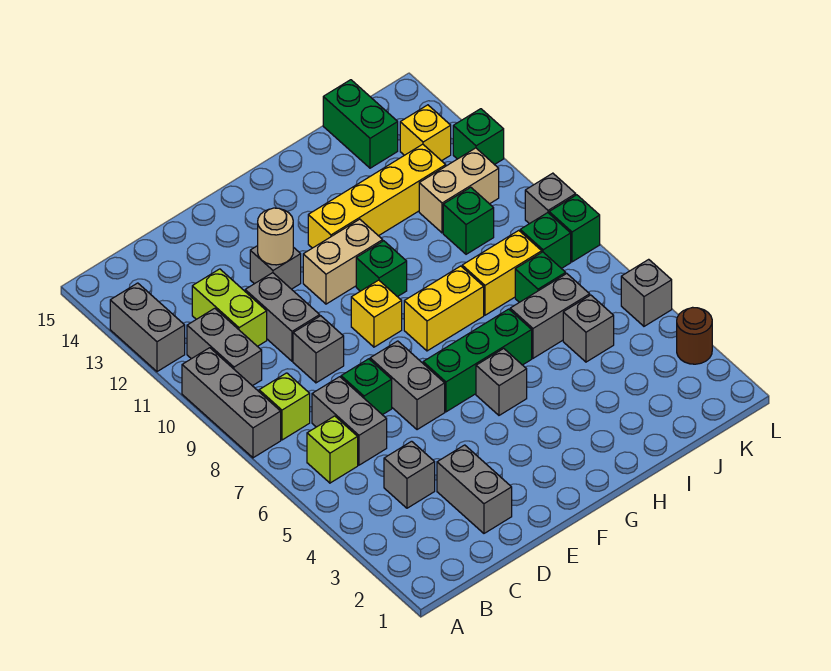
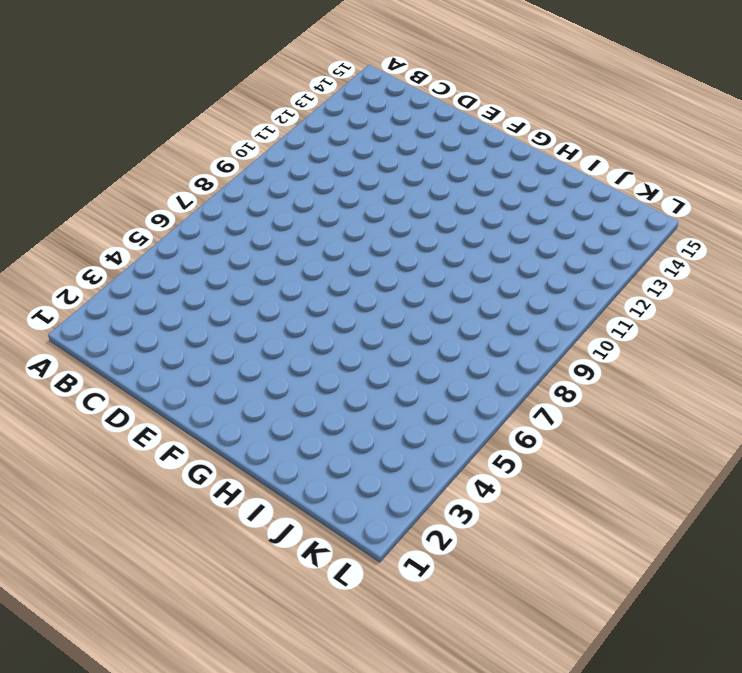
none -> grey 1x3 brick [182,348,281,458]
none -> grey 1x2 brick [110,283,185,372]
none -> lime 1x1 brick [307,416,358,483]
none -> lime 1x1 brick [259,373,310,440]

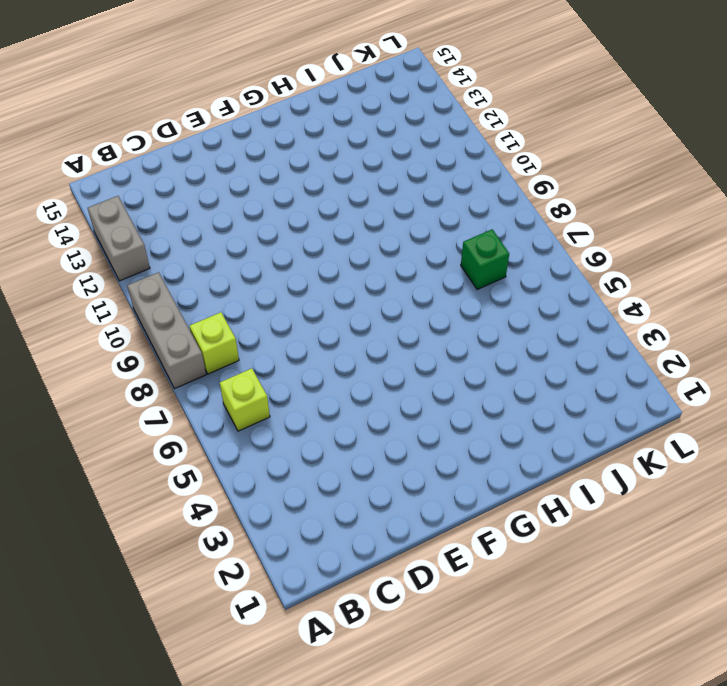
none -> grey 1x2 brick [187,308,262,386]
none -> grey 1x1 brick [384,441,435,508]
none -> grey 1x2 brick [312,377,387,465]
none -> lime 1x2 brick [192,269,267,346]

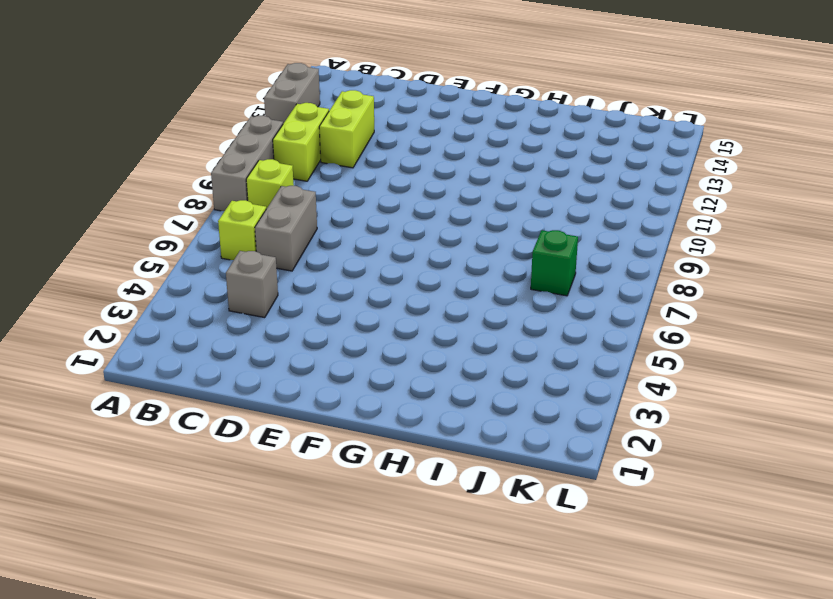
lime 1x2 brick [273,103,329,181] -> grey 1x2 brick [187,308,262,386]
none -> grey 1x2 brick [437,445,512,533]
none -> green 1x1 brick [341,359,392,415]
none -> grey 1x1 brick [293,316,344,383]
none -> grey 1x2 brick [245,273,320,361]

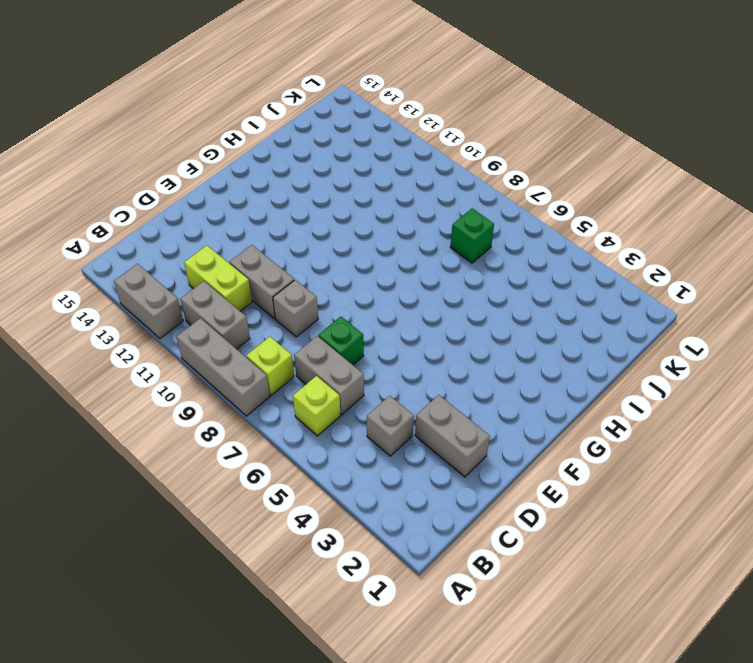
none -> grey 1x2 brick [370,341,445,430]
none -> grey 1x1 brick [250,246,301,289]
none -> green 1x3 brick [423,309,532,412]
none -> yellow 1x1 brick [351,280,402,347]

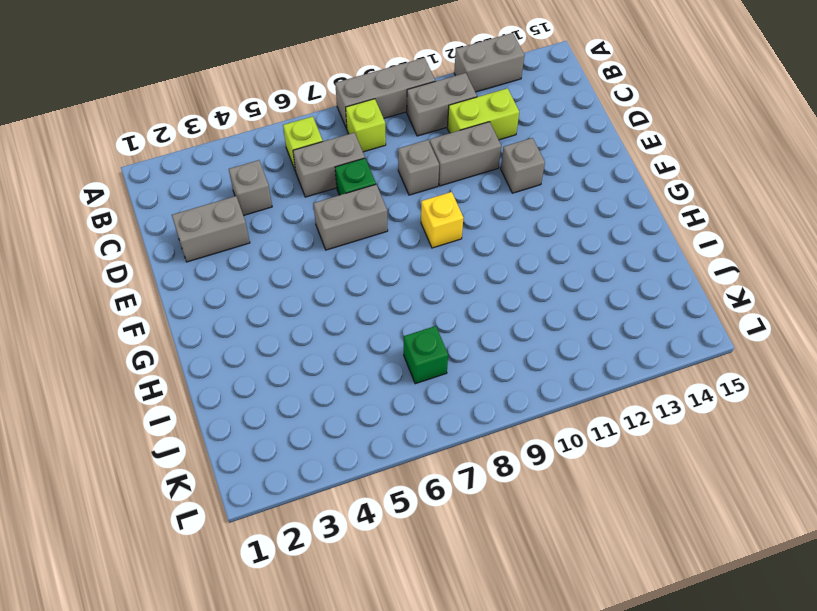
none -> green 1x3 brick [423,309,532,412]
none -> tan 1x2 brick [303,219,383,304]
none -> grey 1x1 brick [476,349,527,415]
none -> yellow 1x2 brick [404,266,484,351]

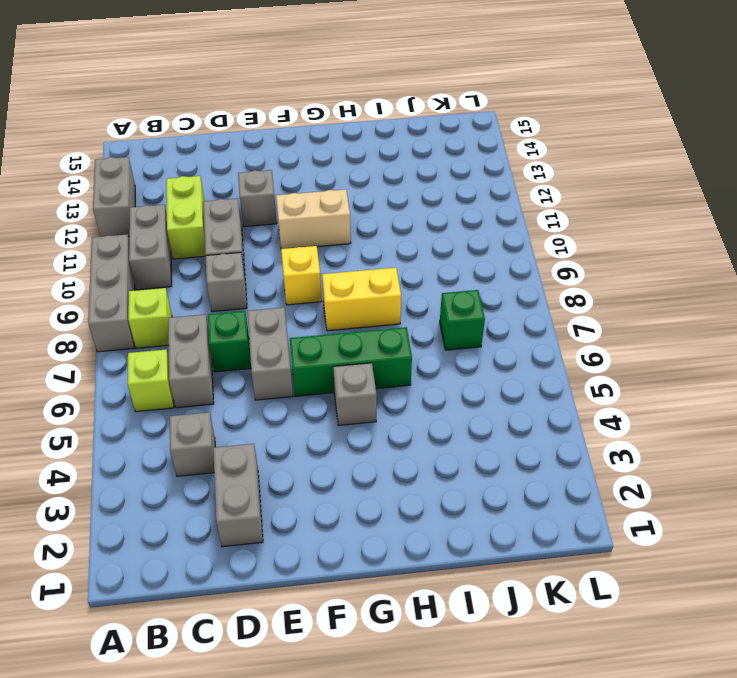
none -> green 1x1 brick [356,241,407,297]
none -> yellow 1x4 brick [308,144,446,248]
none -> grey 1x2 brick [510,274,590,358]
none -> yellow 1x2 brick [462,230,542,315]

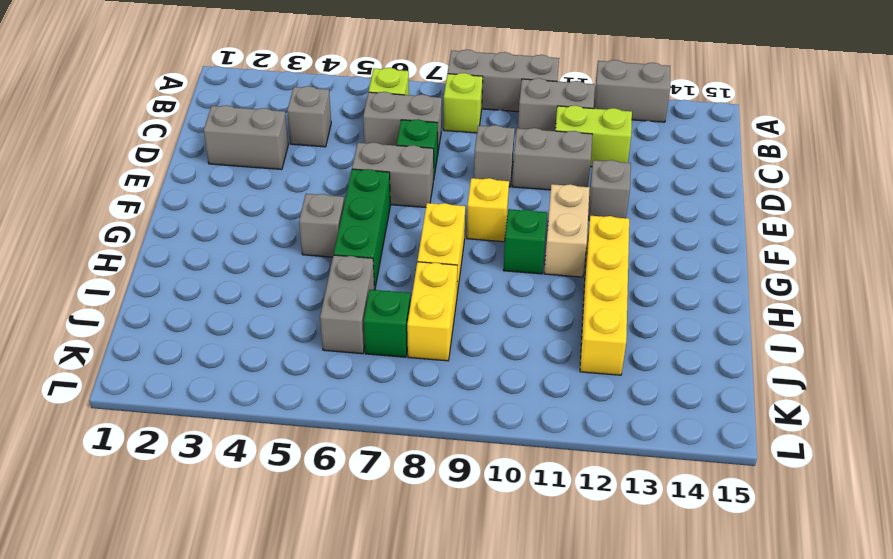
none -> grey 1x1 brick [563,295,614,362]
none -> green 1x1 brick [443,187,494,254]
none -> tan 1x2 brick [419,148,499,233]
none -> green 1x2 brick [323,80,398,168]

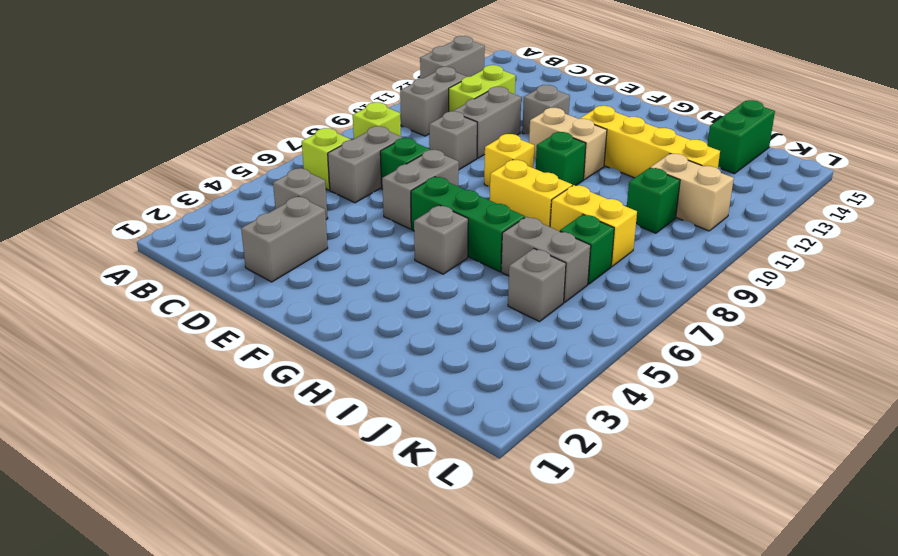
none -> grey 1x3 brick [182,348,281,458]
none -> green 1x1 brick [520,213,571,269]
none -> yellow 1x1 brick [400,105,451,161]
none -> brown 1x1 round brick [677,307,712,364]

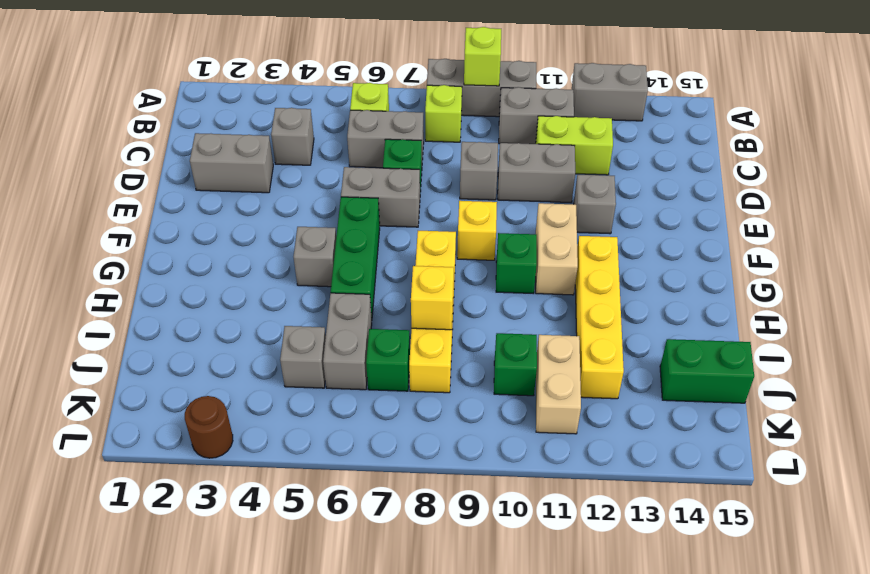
lime 1x1 brick [464,27,501,86] -> none
yellow 1x1 brick [411,266,454,330] -> yellow 1x1 brick moved to [400,105,451,161]
none -> green 1x1 brick [520,213,571,269]
none -> grey 1x1 brick [621,259,672,326]
none -> green 1x1 brick [549,195,600,262]
none -> grey 1x1 brick [525,173,576,224]

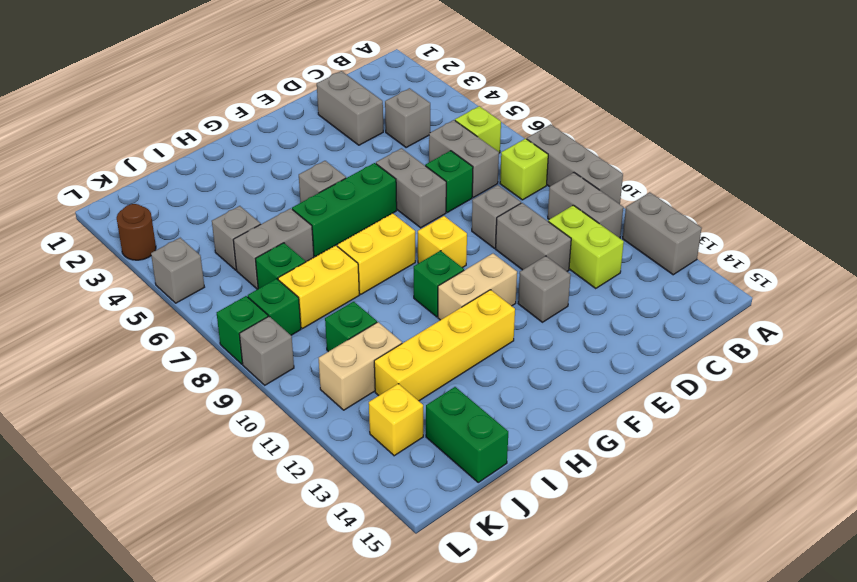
none -> green 1x1 brick [453,109,504,165]
none -> tan 1x1 round brick [258,208,293,265]

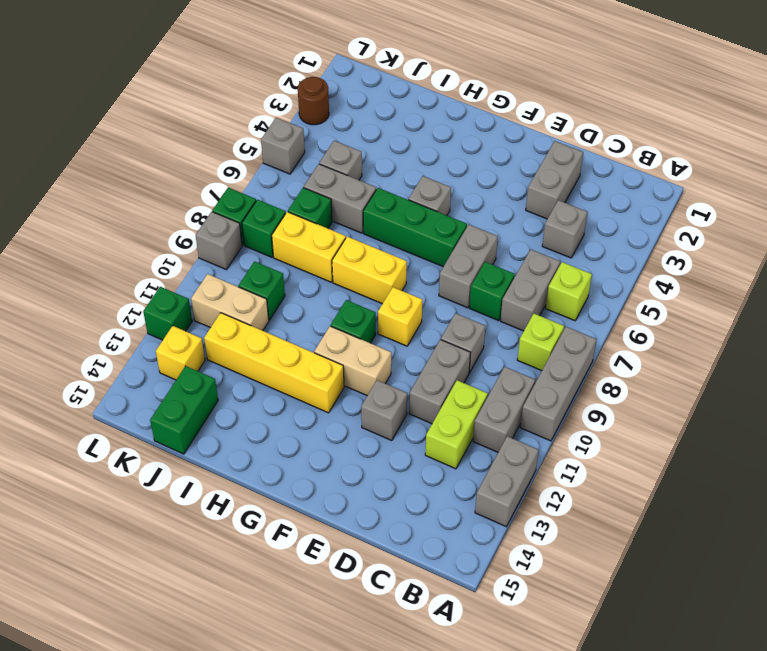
none -> tan 1x1 round brick [258,208,293,265]

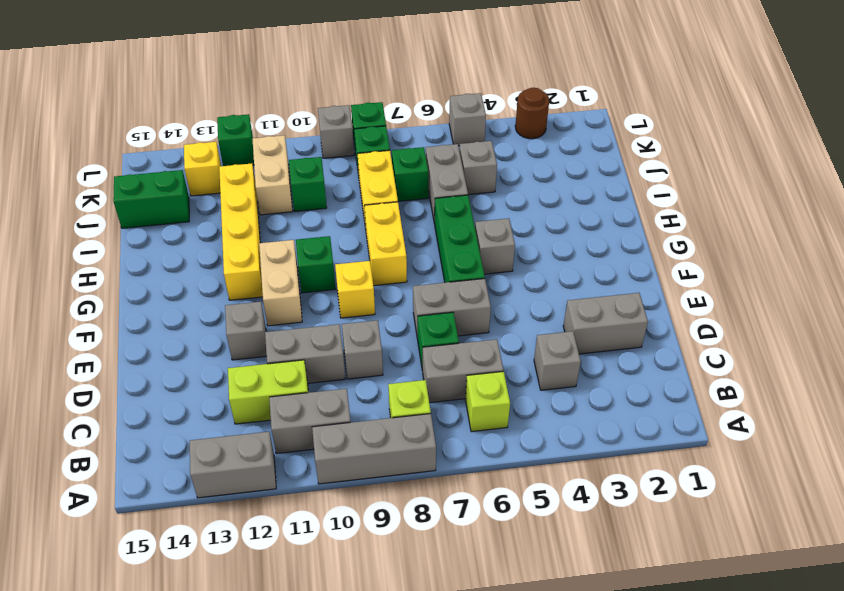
none -> tan 1x1 round brick [258,208,293,265]

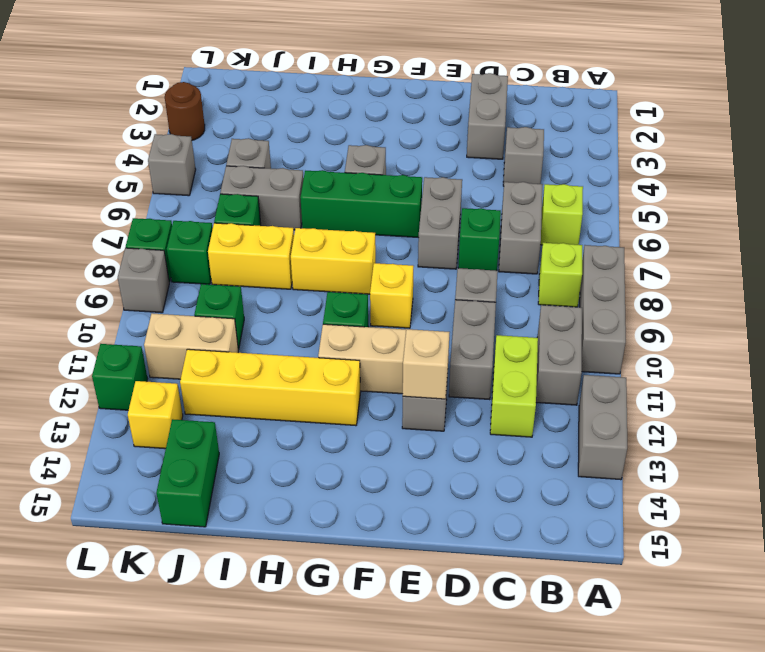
tan 1x1 brick [403,329,450,399] -> tan 1x1 round brick [258,208,293,265]

